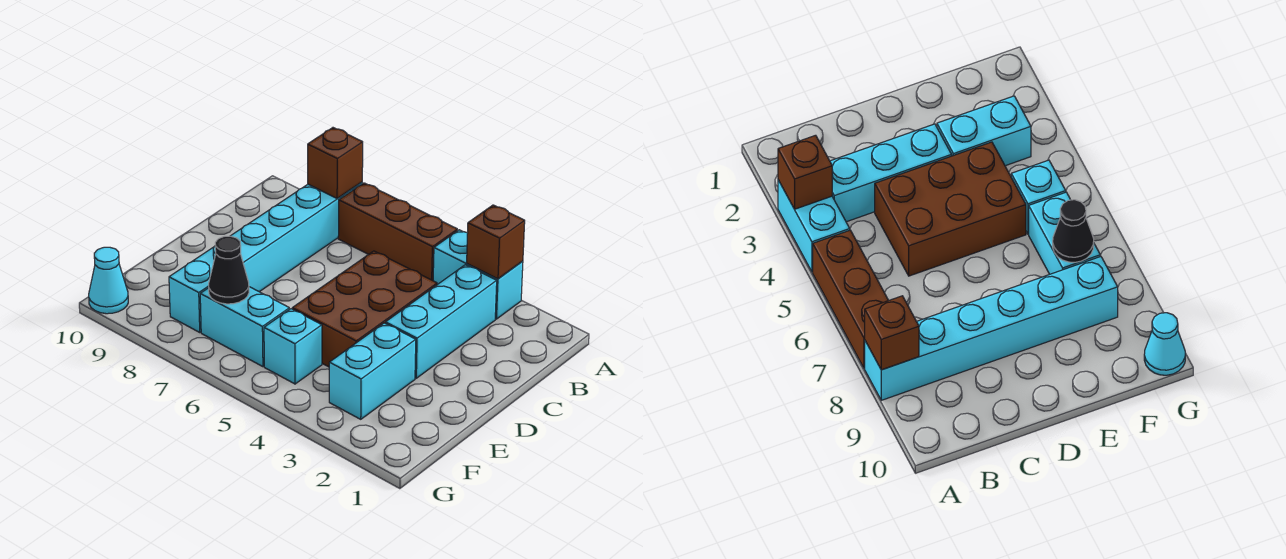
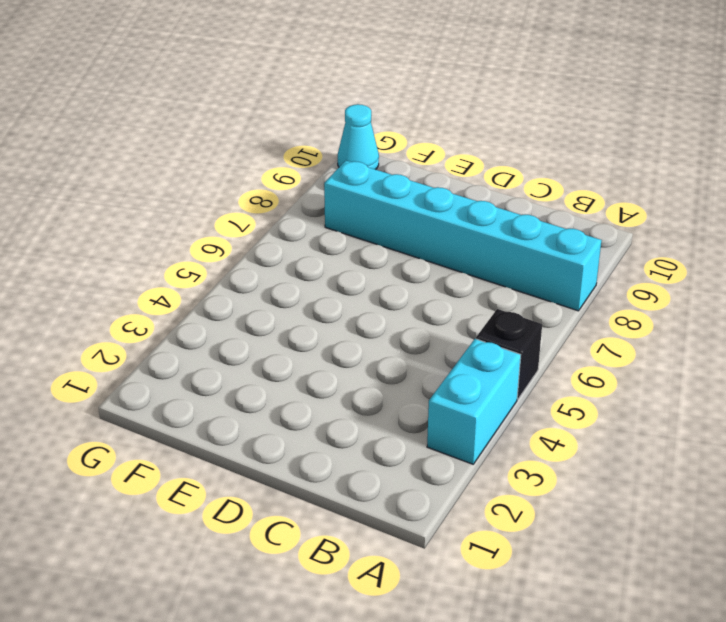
black 1x1 brick [476,309,542,399] -> brown 1x3 brick [338,183,457,281]
none -> cyan 1x3 brick [385,265,497,378]
none -> brown 2x3 brick [292,251,437,367]
none -> cyan 1x2 brick [329,323,416,419]

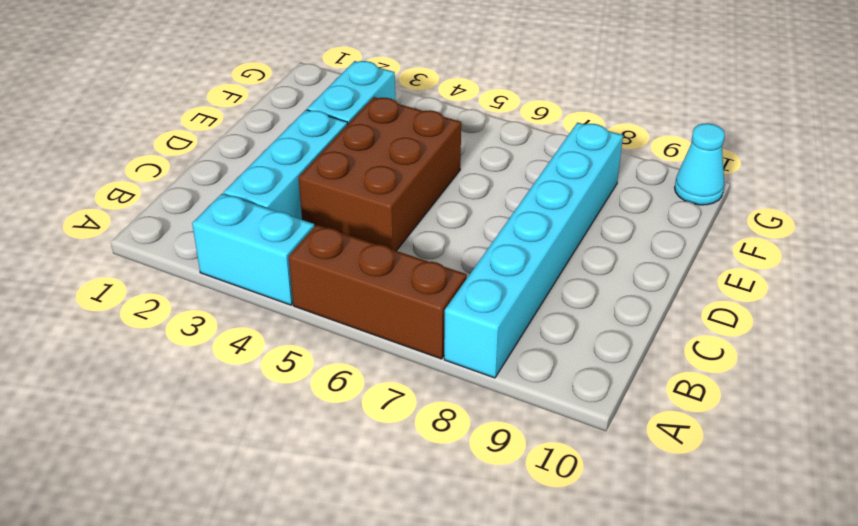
none -> cyan 1x1 brick [264,309,322,384]
none -> cyan 1x2 brick [200,287,289,367]
none -> brown 1x1 brick [467,205,525,279]

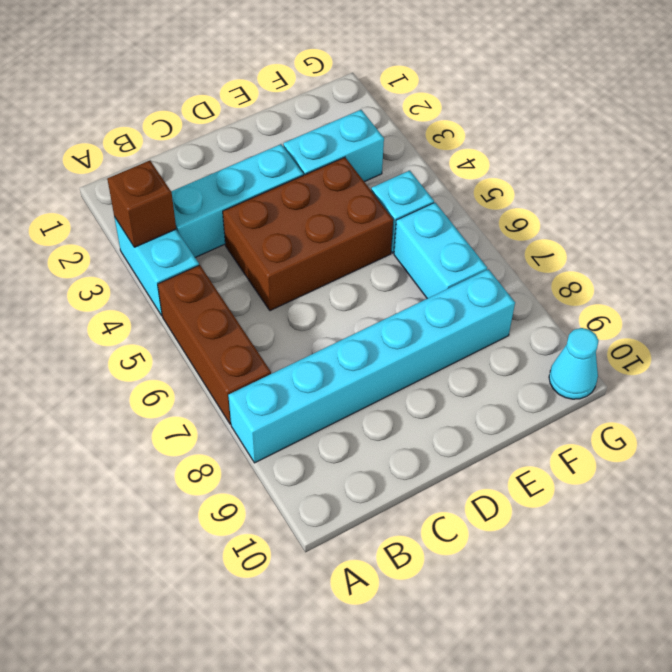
none -> brown 1x1 brick [308,128,363,198]
none -> black 1x1 cone [209,236,249,304]

